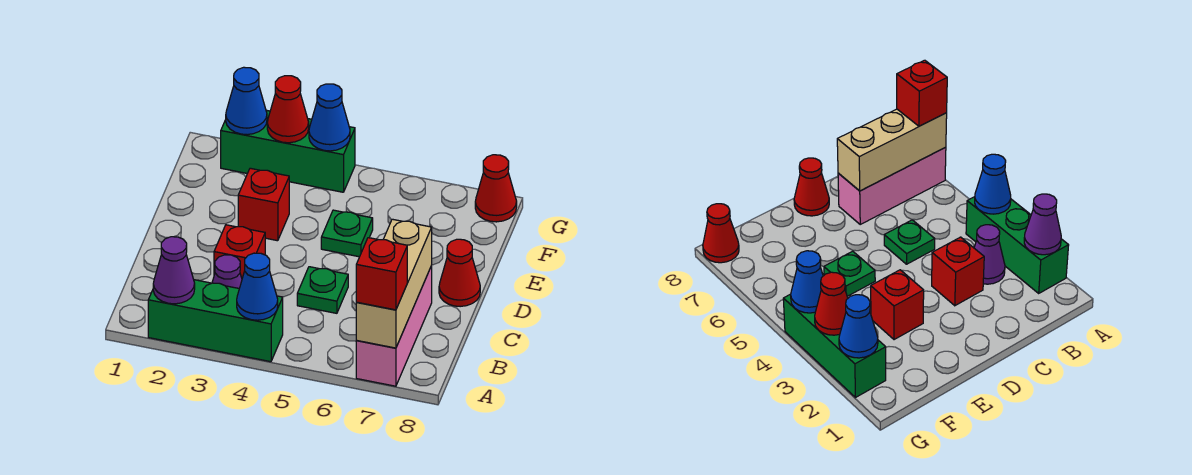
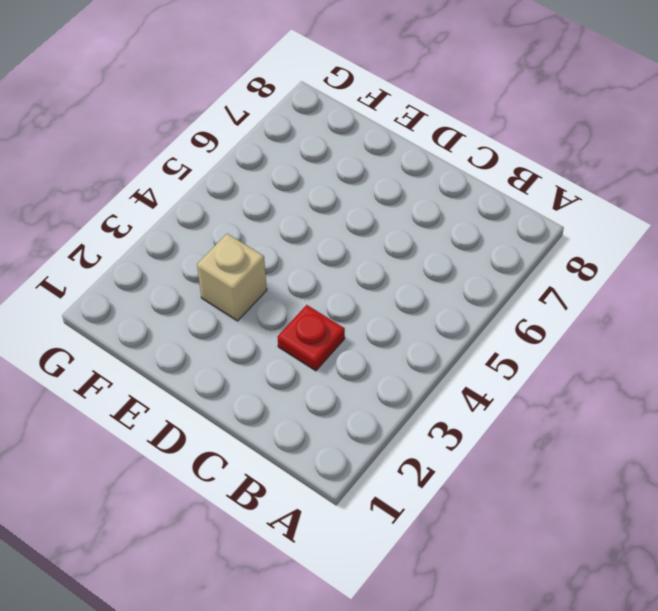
red 1x1 plate [278,305,345,371] -> red 1x1 brick [214,225,265,278]
tan 1x1 brick [197,234,267,321] -> red 1x1 brick [238,168,289,241]
none -> green 1x3 brick [148,280,283,362]
none -> pink 1x3 brick [356,266,432,386]
none -> purple 1x1 cone [212,255,242,288]

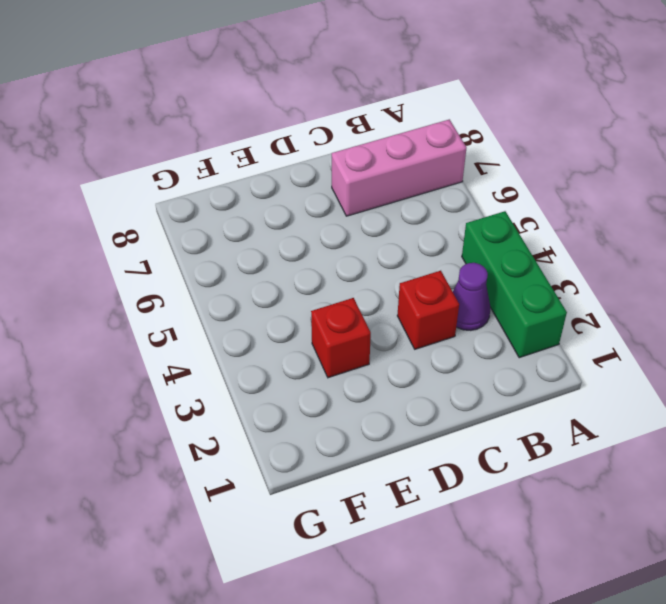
none -> green 1x1 plate [297,267,348,313]
none -> red 1x1 cone [439,239,480,307]
none -> green 1x1 plate [321,210,373,257]

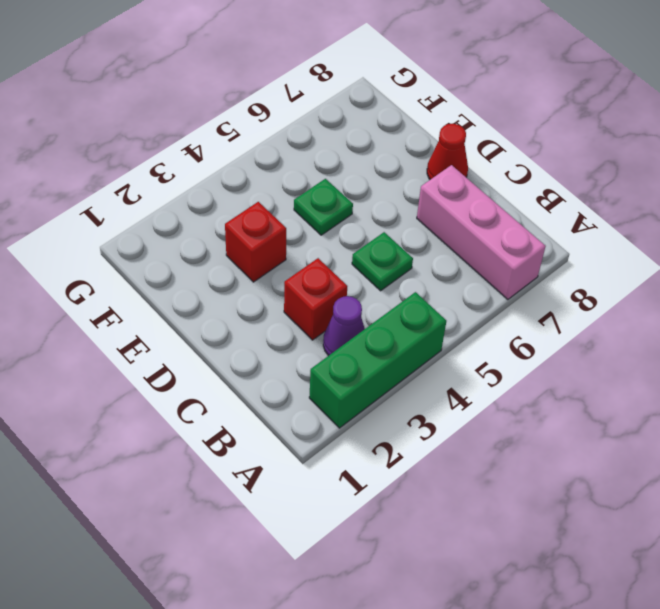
none -> green 1x3 brick [221,110,355,192]
none -> red 1x1 cone [475,155,517,222]
none -> purple 1x1 cone [153,237,195,304]

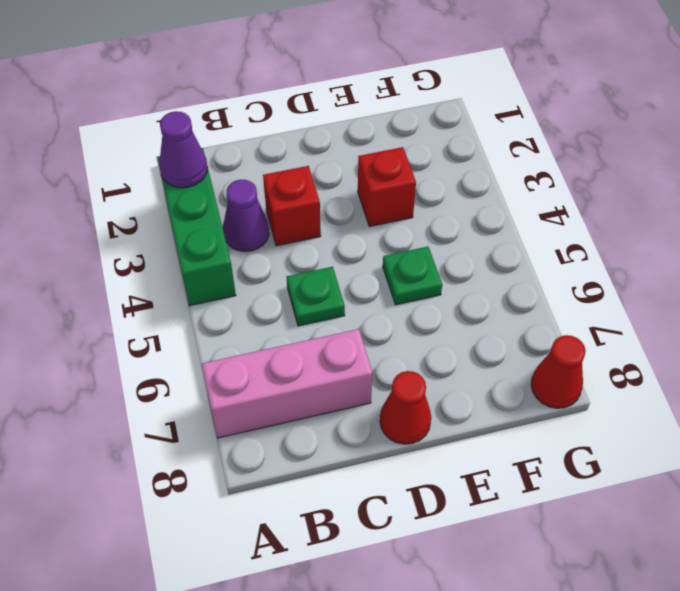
none -> green 1x3 brick [221,110,355,192]
none -> blue 1x1 cone [237,253,278,320]
none -> tan 1x3 brick [356,219,432,348]

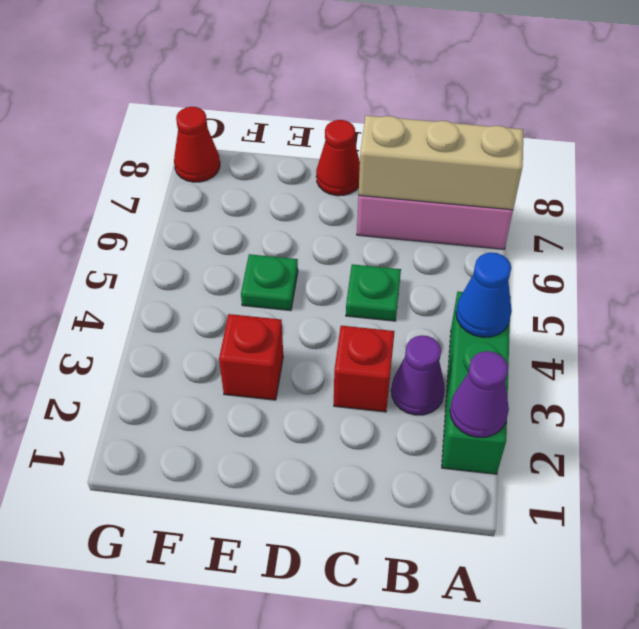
none -> green 1x3 brick [221,110,355,192]
none -> blue 1x1 cone [226,67,267,135]
none -> red 1x1 cone [267,76,309,143]

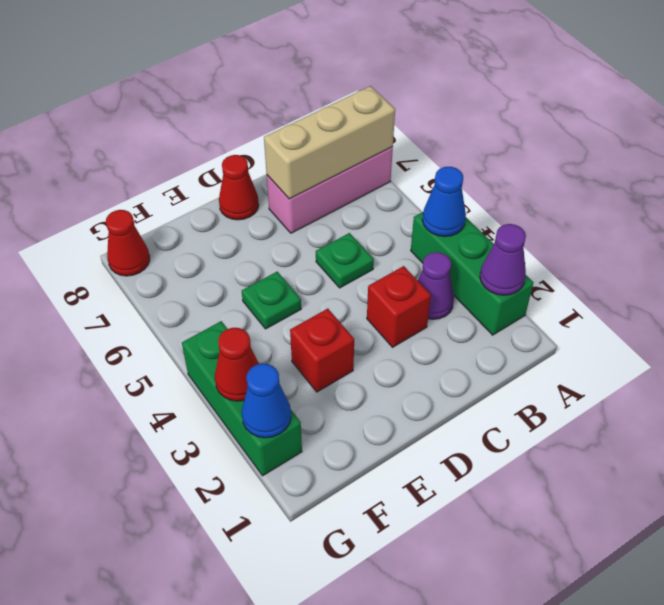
none -> blue 1x1 cone [309,84,350,151]
none -> red 1x1 brick [356,238,407,310]

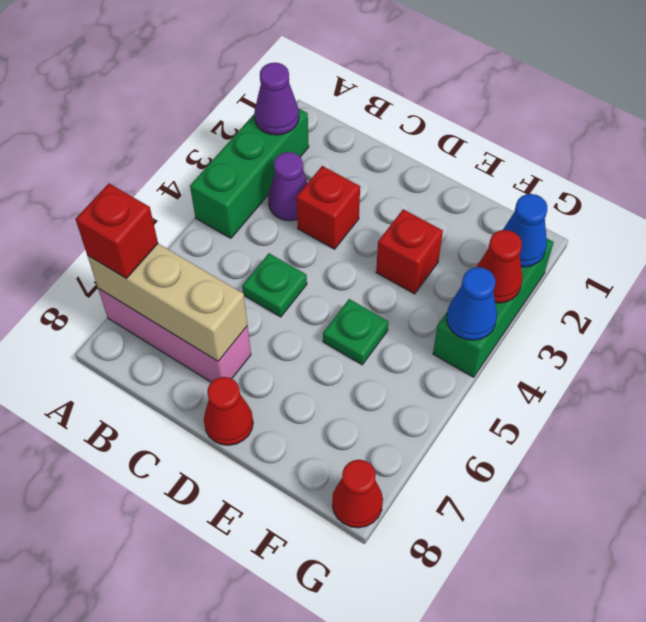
none -> blue 1x1 cone [237,253,278,320]

